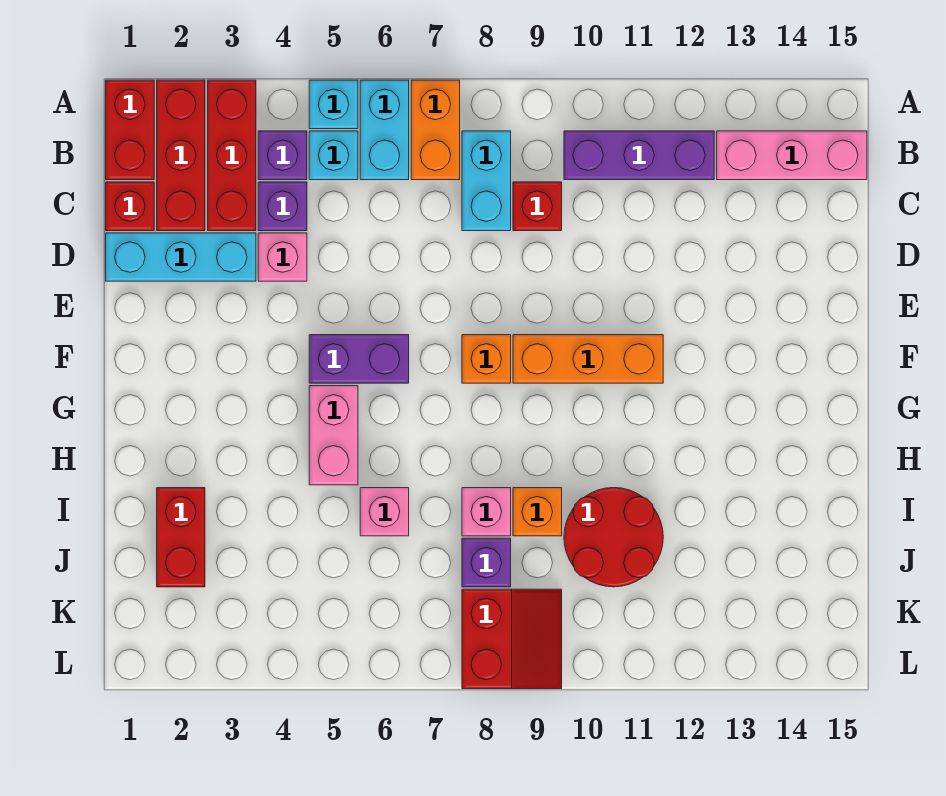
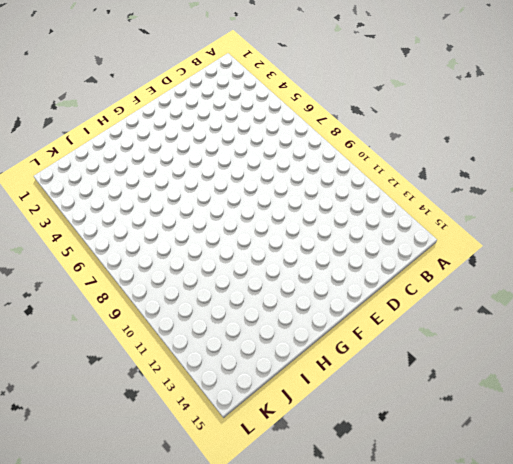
none -> red 1x2 brick [106,80,154,180]
none -> red 1x3 brick [157,80,205,231]
none -> red 1x3 brick [208,80,256,231]

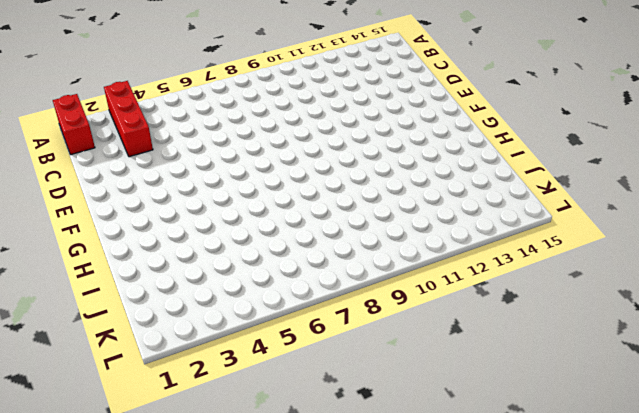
none -> red 1x3 brick [157,80,205,231]
none -> cyan 1x1 brick [309,80,358,129]
none -> cyan 1x2 brick [360,80,409,180]

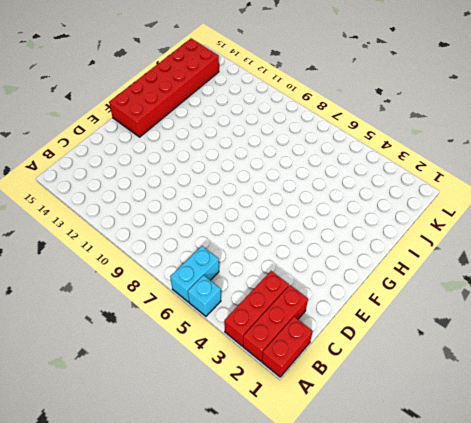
red 2x6 brick [109,38,219,137] -> none
none -> orange 1x2 brick [411,80,460,180]
none -> purple 1x1 brick [258,131,307,180]
none -> cyan 1x1 brick [309,131,358,180]

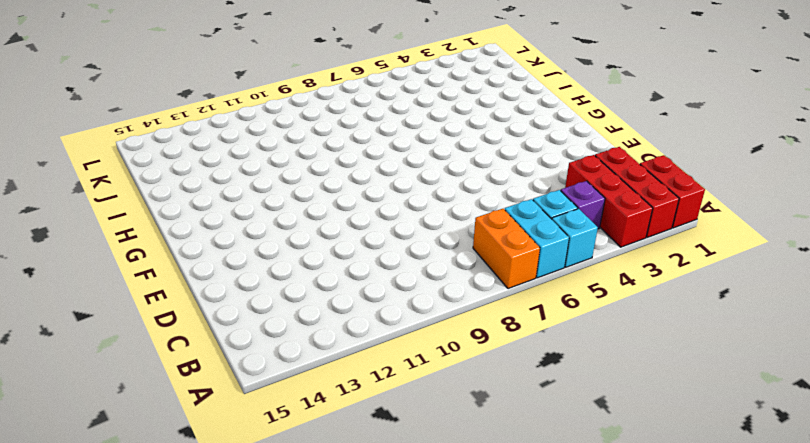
none -> cyan 1x2 brick [462,131,511,231]
none -> purple 1x3 brick [564,131,714,180]
none -> pink 1x3 brick [717,131,867,180]

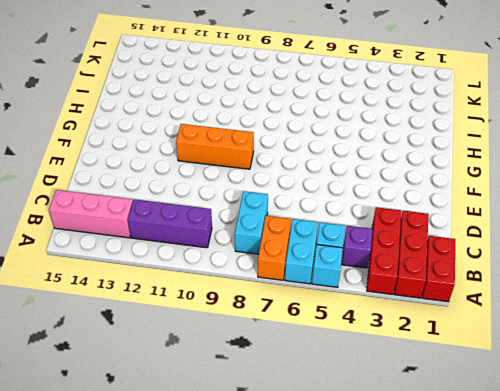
none -> red 1x1 brick [106,182,154,231]
none -> purple 1x1 brick [258,182,307,231]
none -> red 1x1 brick [513,182,562,231]

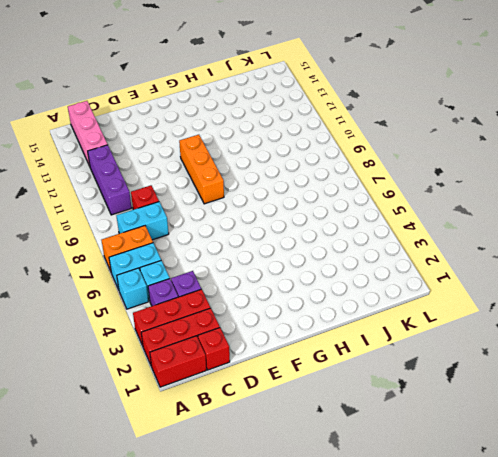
none -> cyan 1x3 brick [106,233,256,281]
none -> pink 1x1 brick [258,233,307,281]
none -> purple 1x2 brick [309,335,409,383]

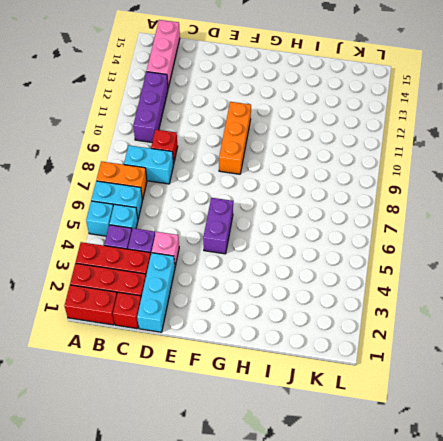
none -> orange 1x1 brick [462,335,511,383]
none -> pink 1x2 brick [309,386,358,485]
none -> red 1x2 brick [157,488,205,587]

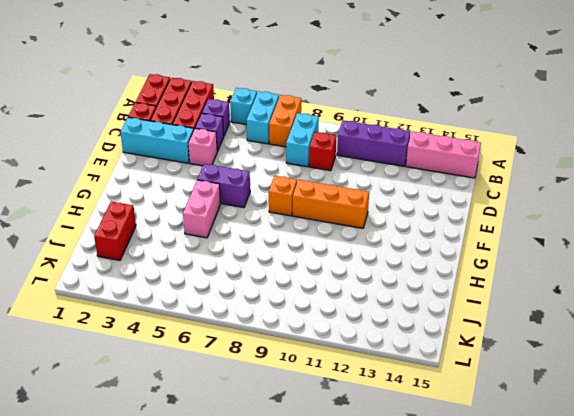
none -> cyan 1x1 brick [309,131,358,180]
none -> pink 1x1 brick [360,488,409,536]
none -> pink 1x1 brick [462,488,511,536]

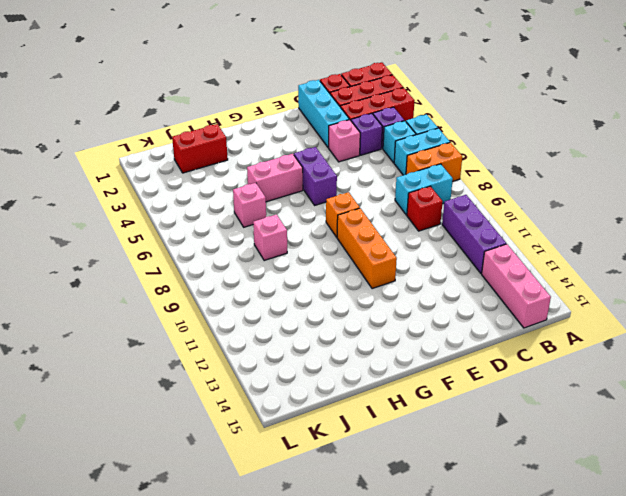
none -> orange 1x1 brick [513,488,562,536]
none -> red 2x2 round brick [564,488,663,587]
none -> purple 1x1 brick [462,538,511,587]

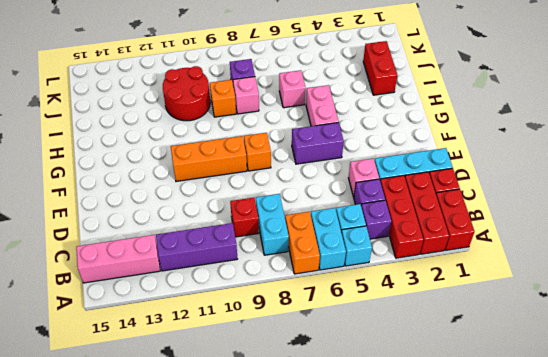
none -> red 2x2 slope [462,589,562,689]

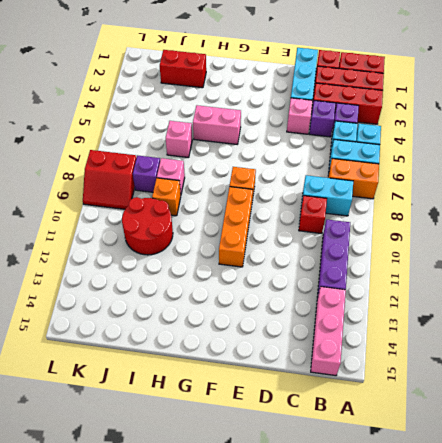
none -> purple 1x2 brick [309,335,409,383]

